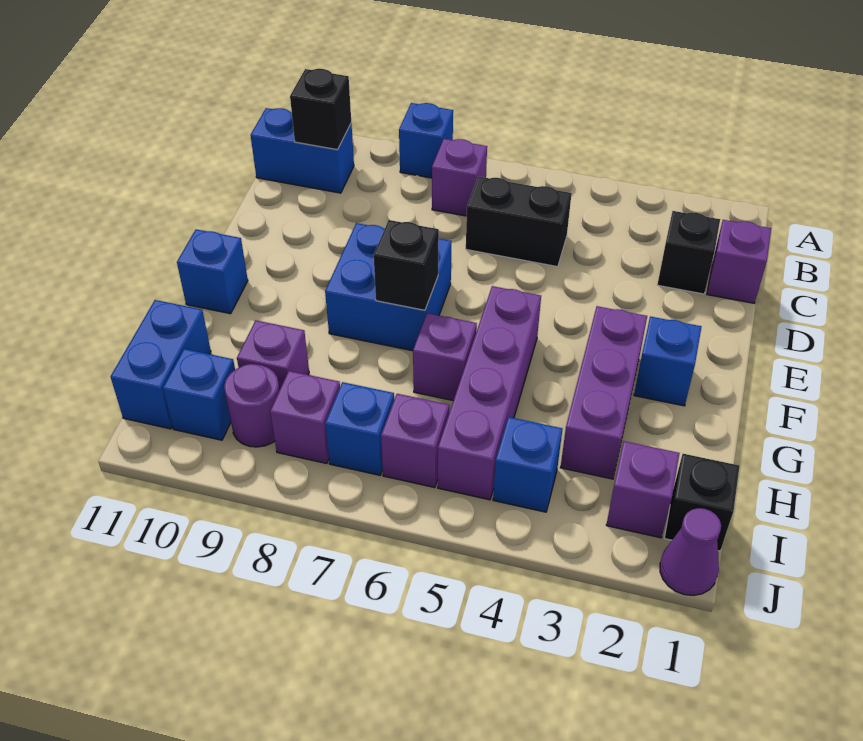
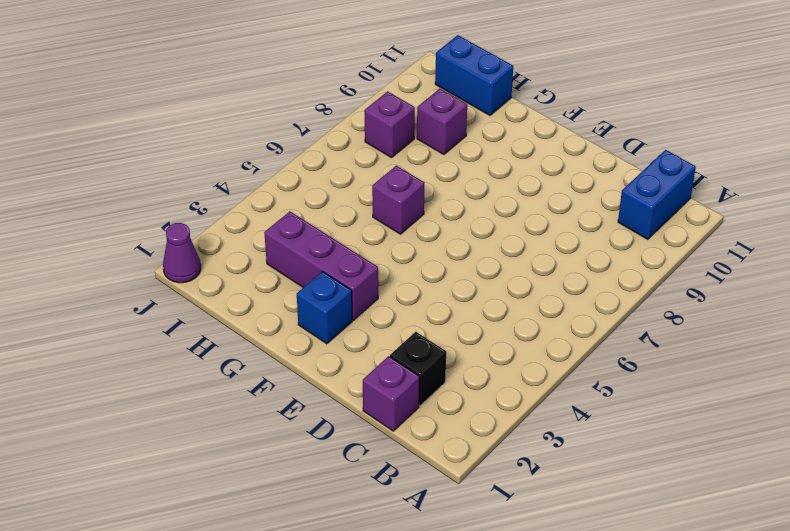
none -> blue 1x1 brick [399,103,453,178]
none -> purple 1x1 brick [432,139,487,216]
none -> black 1x2 brick [466,177,572,267]

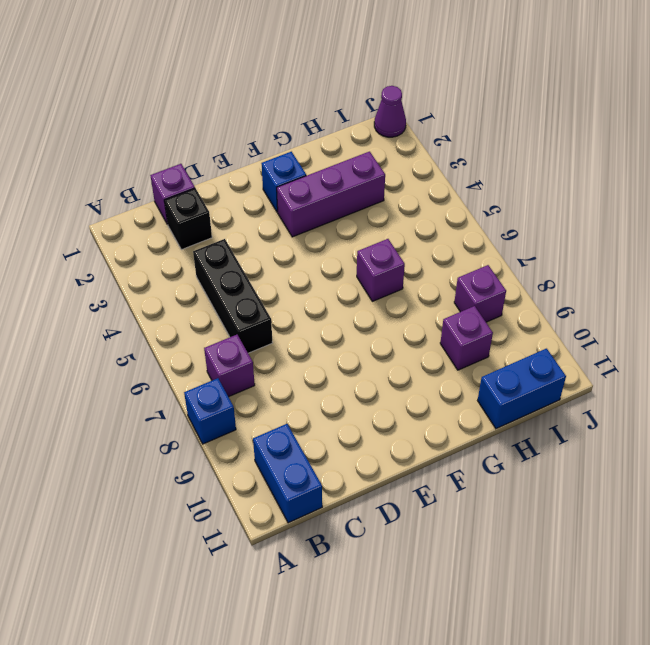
black 1x3 brick [193,239,273,353] -> black 1x2 brick [466,177,572,267]
none -> blue 2x2 brick [325,223,451,351]
none -> purple 1x4 brick [438,286,541,500]
none -> blue 1x1 brick [177,229,248,314]

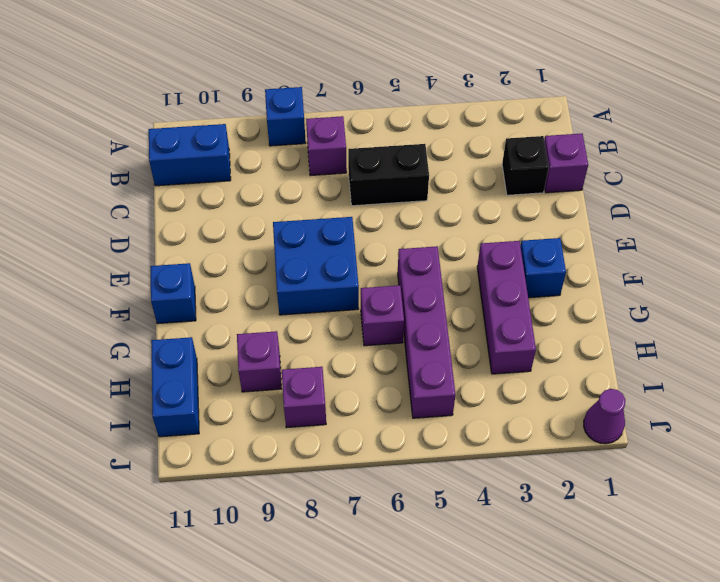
none -> black 1x1 brick [665,454,740,551]
none -> purple 1x1 brick [606,441,680,538]
none -> blue 1x1 brick [493,417,562,512]

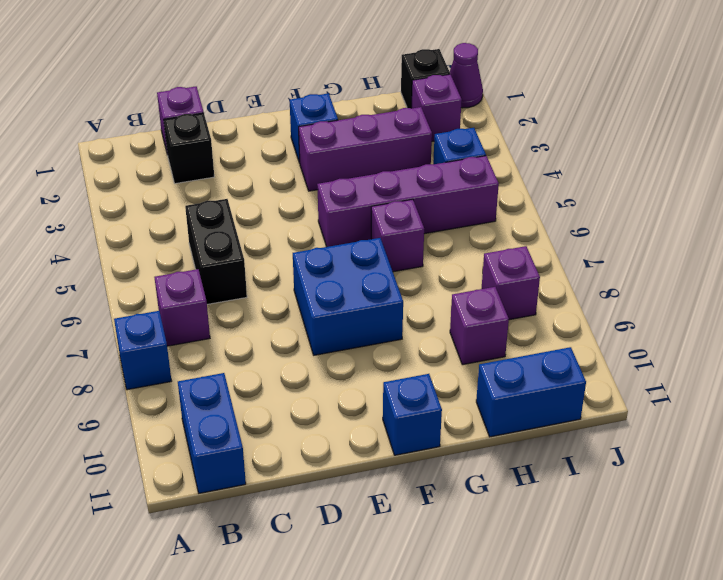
none -> purple 1x1 brick [381,394,449,488]
none -> blue 1x1 brick [325,382,394,475]
none -> purple 1x1 round brick [224,364,280,447]

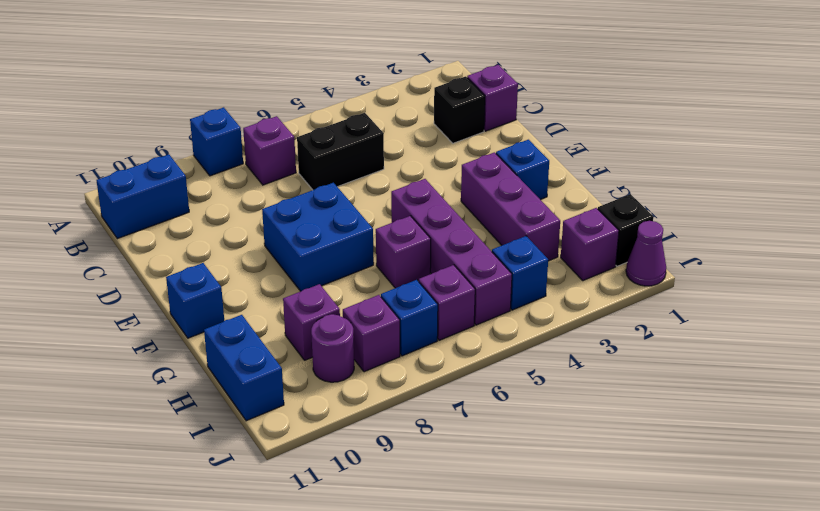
none -> blue 1x1 brick [163,349,235,440]
none -> black 1x1 brick [290,69,351,150]
none -> black 1x1 brick [374,220,439,310]

